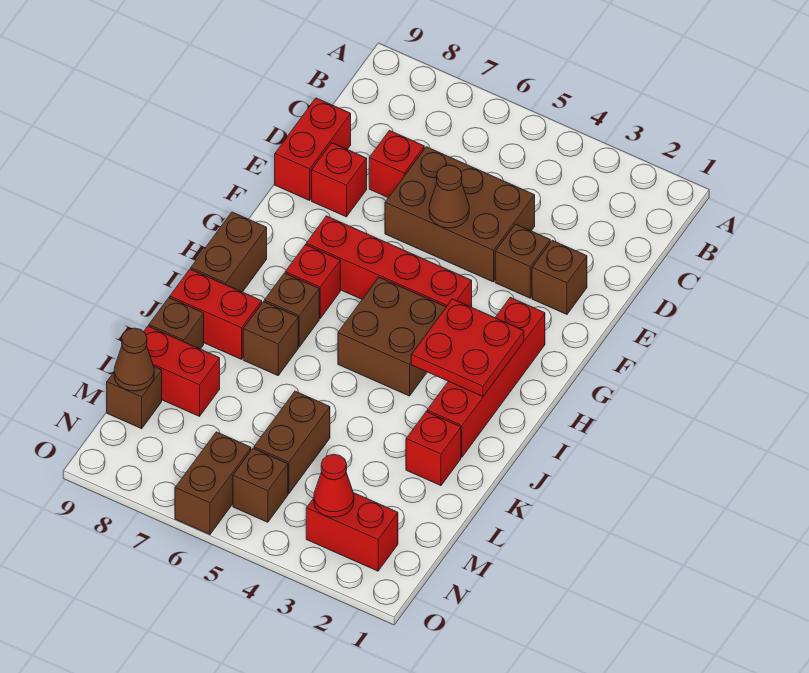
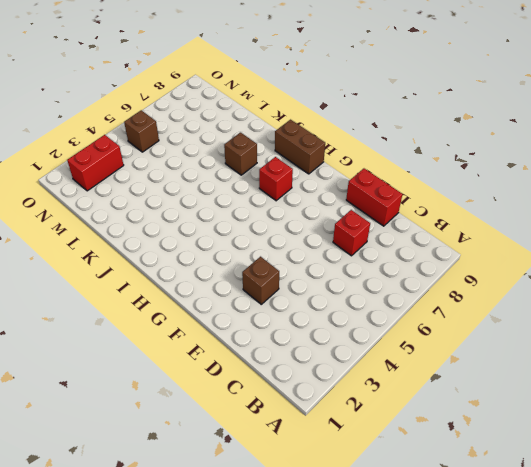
none -> brown 2x3 brick [385,147,535,282]
none -> brown 1x1 brick [532,240,587,314]
none -> red 1x1 brick [312,143,367,217]

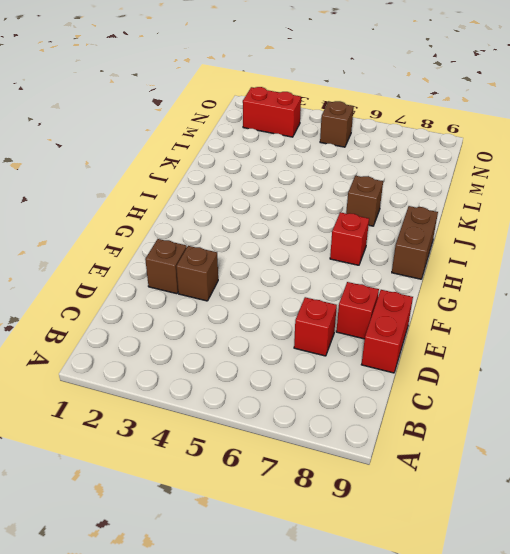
none -> brown 2x3 brick [385,147,535,282]
none -> red 1x4 brick [427,298,545,457]
none -> red 1x4 brick [306,216,472,307]

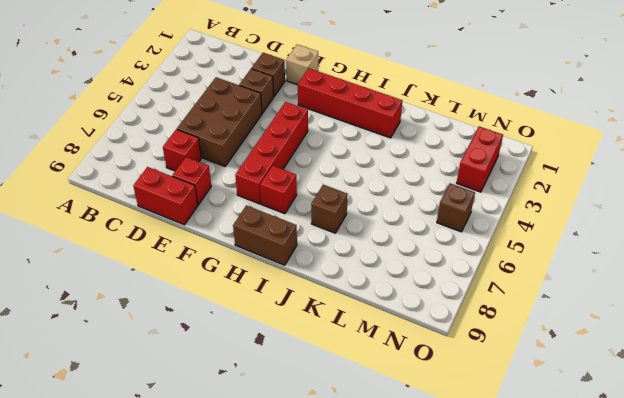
tan 1x1 brick [286,45,318,85] -> none
none -> brown 2x2 brick [338,277,446,396]
none -> brown 1x1 brick [264,273,319,347]
none -> red 1x2 brick [170,269,262,359]

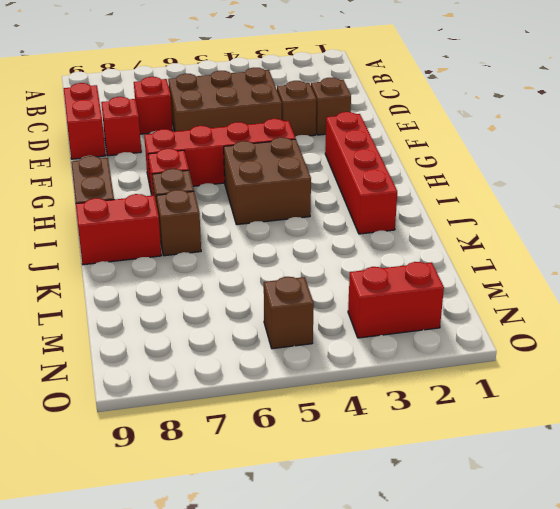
none -> red 1x1 brick [406,412,461,486]
none -> brown 1x1 brick [149,298,204,349]
none -> brown 1x2 brick [254,391,330,494]

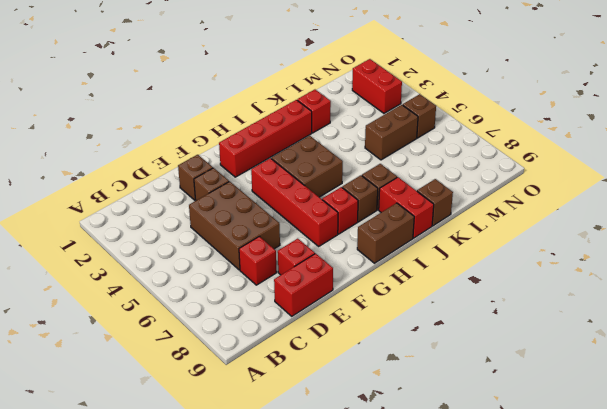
none -> red 1x2 brick [144,326,220,416]
none -> brown 1x1 brick [107,367,162,429]
none -> brown 1x2 brick [175,432,251,534]

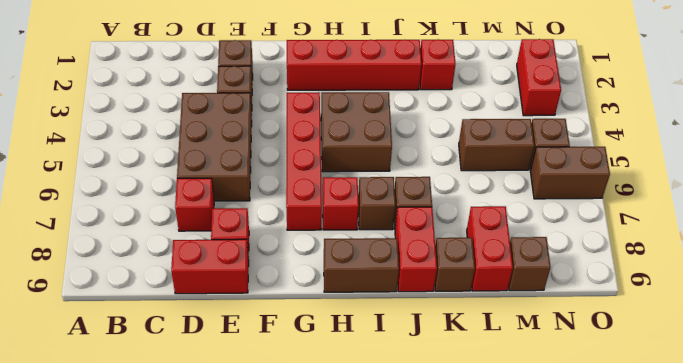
none -> brown 1x1 cone [429,165,469,228]
none -> red 2x2 plate [411,299,524,396]
none -> brown 1x1 cone [114,328,154,391]

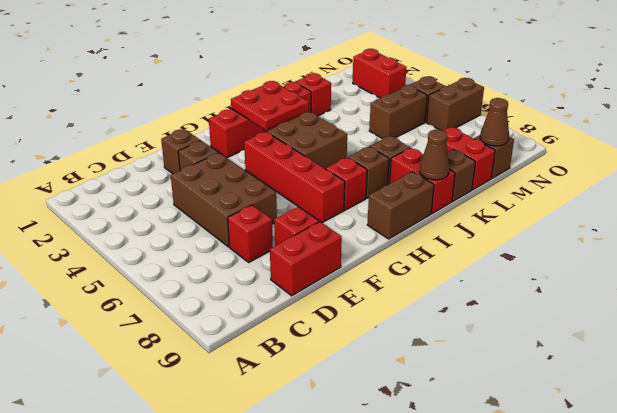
brown 1x1 cone [420,130,450,180] -> brown 1x1 cone moved to [429,165,469,228]
none -> red 1x1 cone [314,454,354,517]

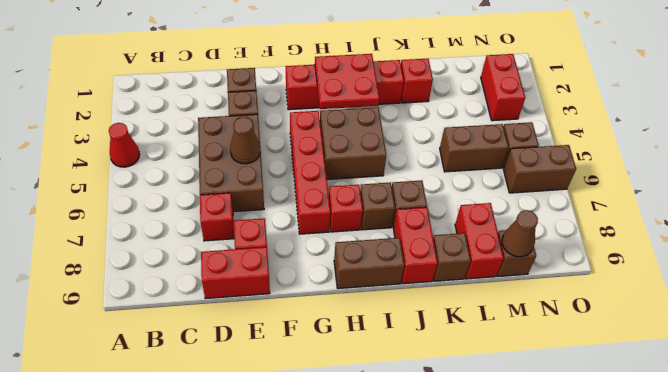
red 1x1 cone [109,123,140,167] -> red 1x1 cone moved to [314,454,354,517]

